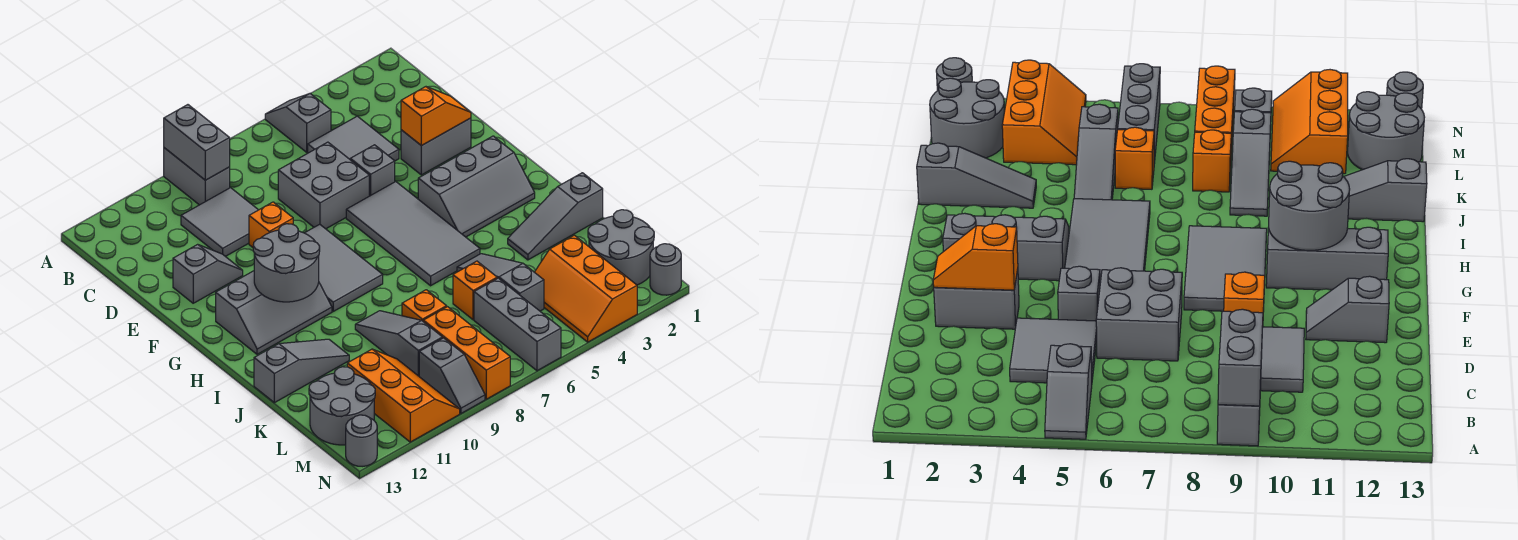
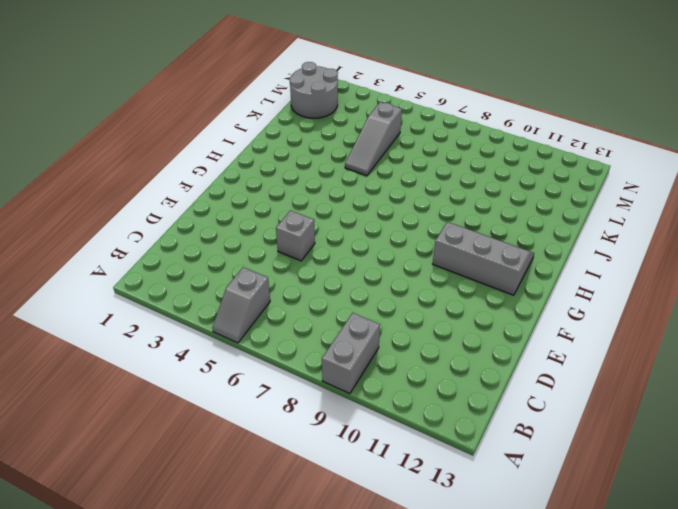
none -> grey 2x2 tile [308,116,399,161]
none -> grey 2x2 tile [181,188,258,256]
none -> grey 2x2 brick [278,142,369,229]
none -> grey 1x2 brick [401,118,471,175]

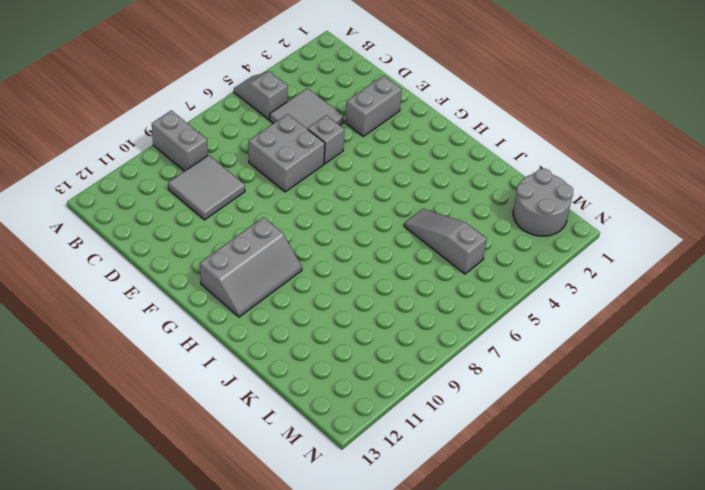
none -> orange 1x1 brick [249,202,293,247]
none -> grey 1x2 slope [173,244,243,303]
none -> grey 2x4 tile [346,182,480,286]
none -> grey 2x3 tile [305,224,383,311]

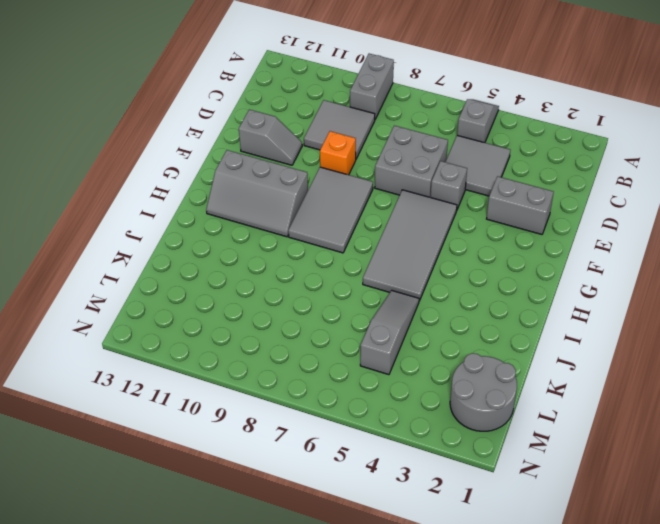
none -> grey 2x3 slope [418,136,535,237]
none -> grey 1x3 slope [508,173,603,260]
none -> grey 1x3 slope [355,311,442,376]
none -> grey 1x3 slope [254,339,349,403]

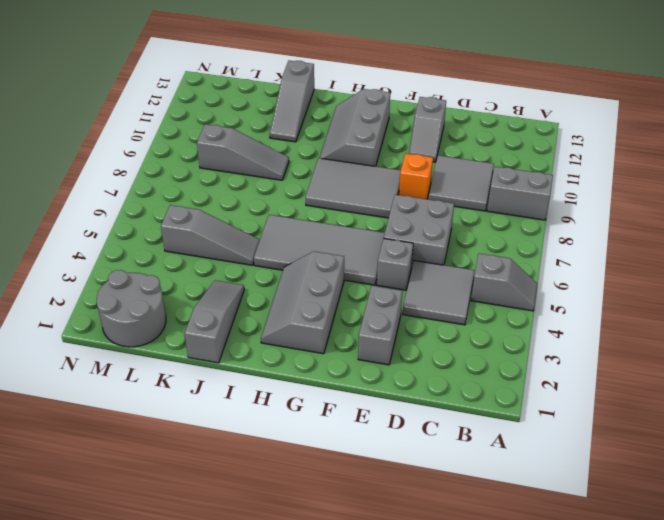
none -> orange 1x1 brick [453,261,497,320]
none -> orange 1x1 brick [402,290,447,321]
none -> orange 2x3 slope [535,235,637,342]
none -> grey 1x3 brick [474,278,561,371]

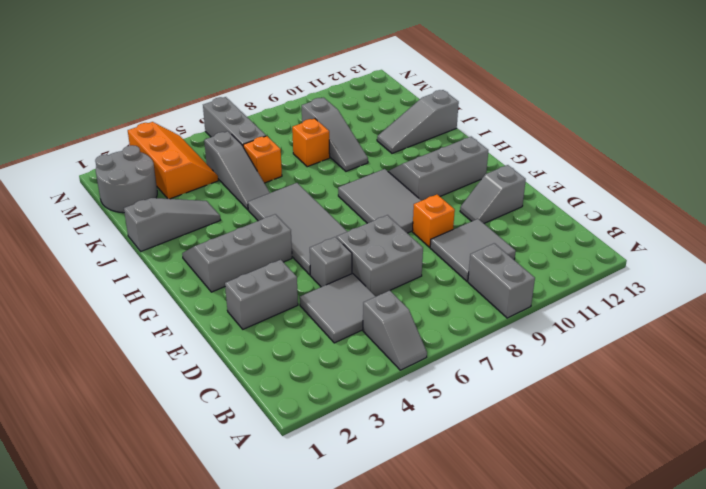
none -> orange 1x3 brick [423,307,510,399]
none -> orange 2x3 slope [347,349,460,442]
none -> grey 2x2 round brick [309,367,375,445]
none -> grey 1x2 slope [419,338,485,413]

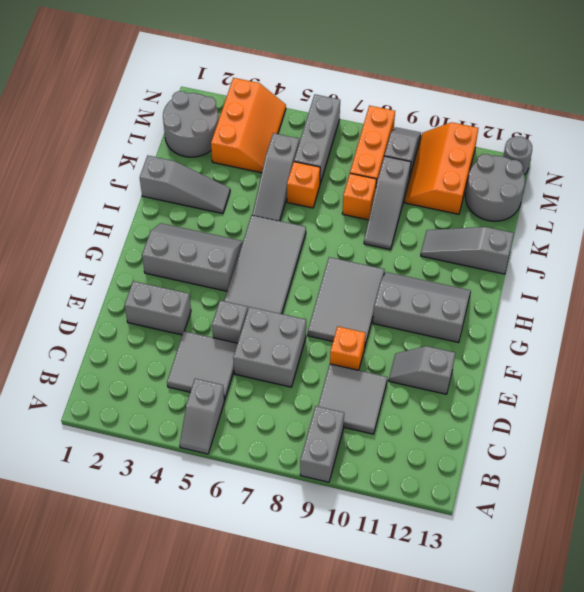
none -> grey 1x1 round brick [650,244,681,295]
none -> grey 1x2 brick [164,105,230,180]
none -> orange 1x2 slope [401,87,471,146]
none -> grey 2x2 round brick [253,224,320,302]

